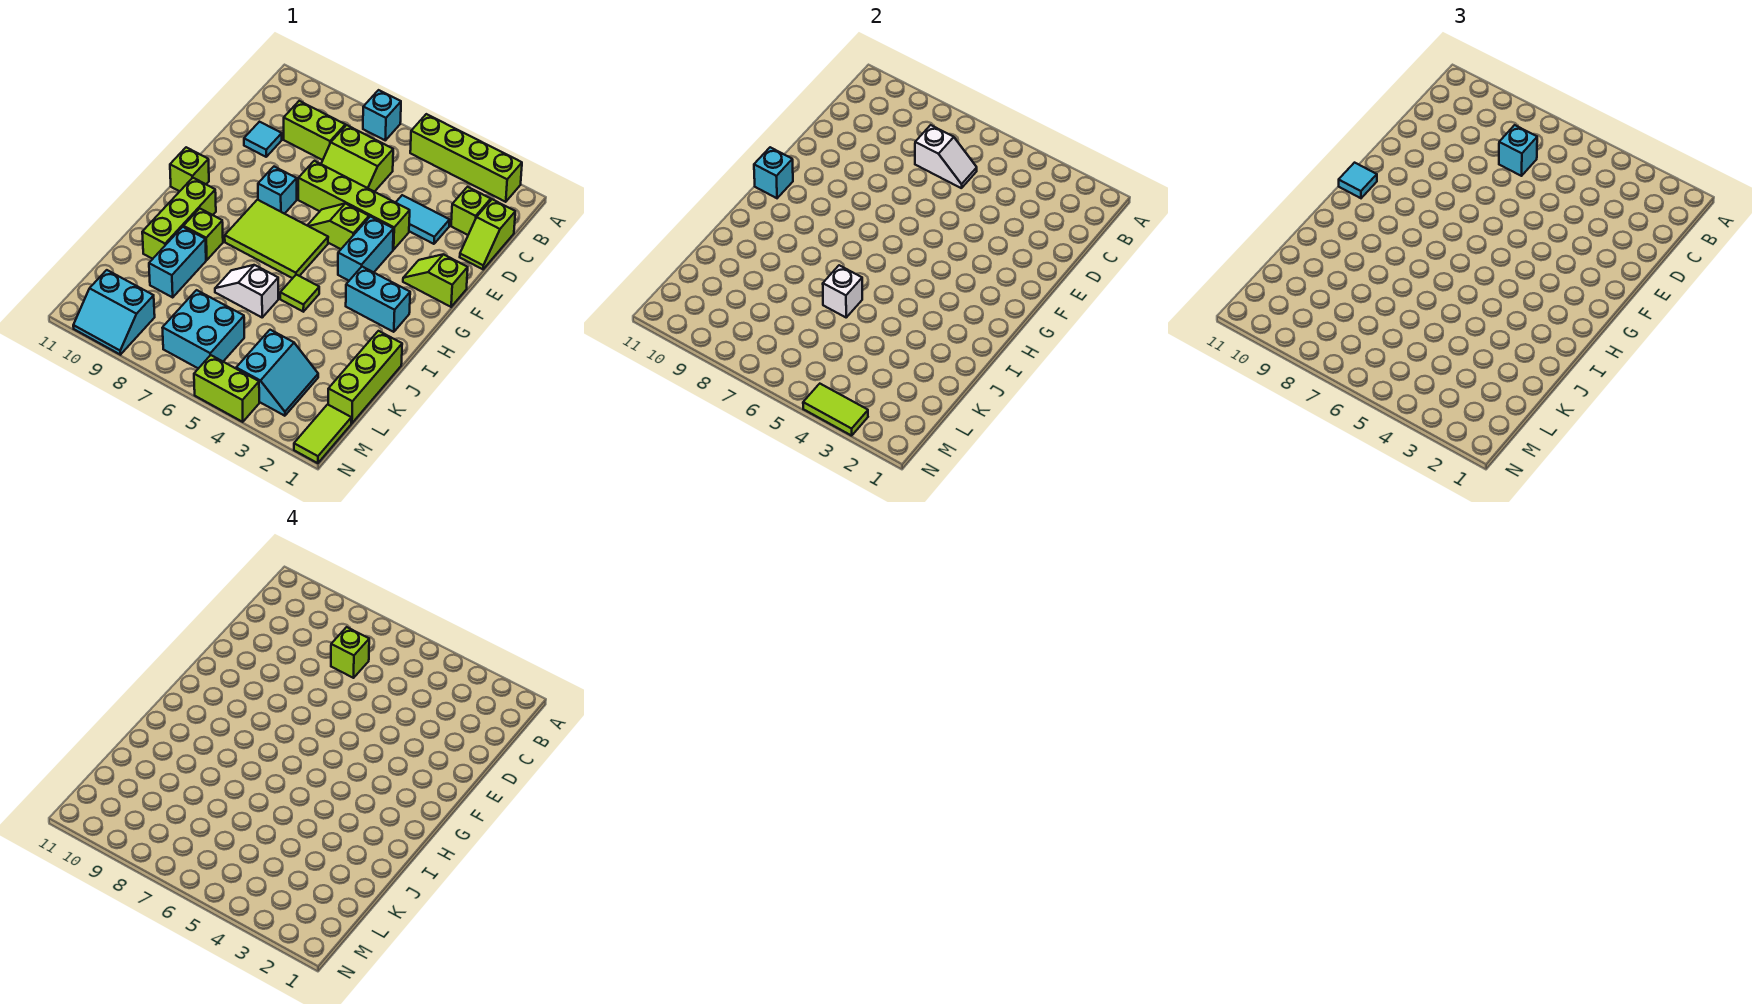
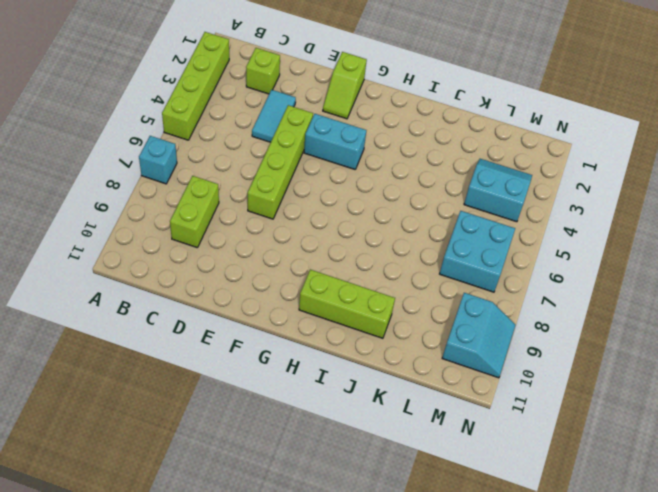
none -> lime 1x2 slope [460,199,515,269]
none -> lime 2x2 slope [321,125,393,192]
none -> cyan 1x1 tile [244,122,282,157]
none -> lime 1x2 slope [307,203,369,249]

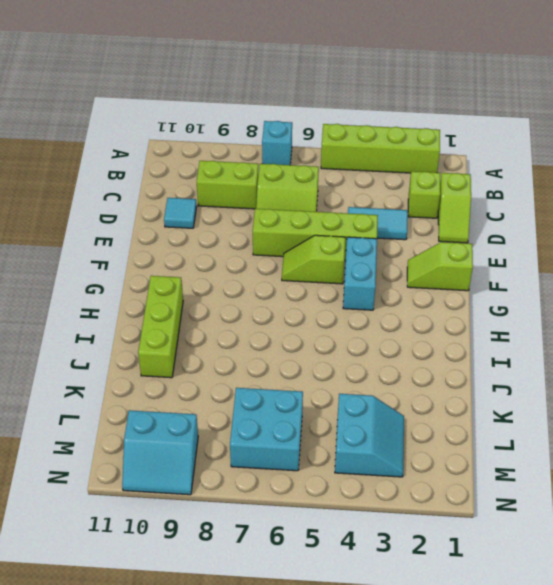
none -> cyan 1x1 brick [258,167,297,214]
none -> lime 2x3 tile [225,200,328,278]
none -> lime 1x1 brick [170,147,209,191]
none -> cyan 1x2 brick [346,267,410,332]

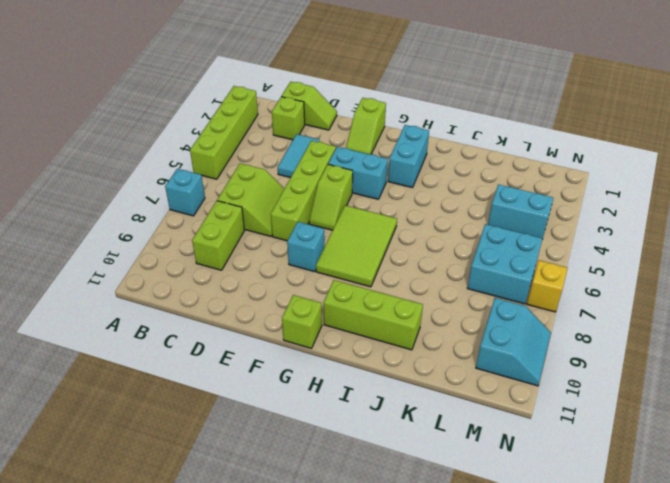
yellow 1x1 brick [527,260,567,312] -> none
none -> cyan 1x1 tile [244,122,282,157]
none -> lime 1x1 tile [280,275,319,312]
none -> lime 1x1 brick [183,208,223,260]
none -> lime 1x3 brick [328,331,402,423]

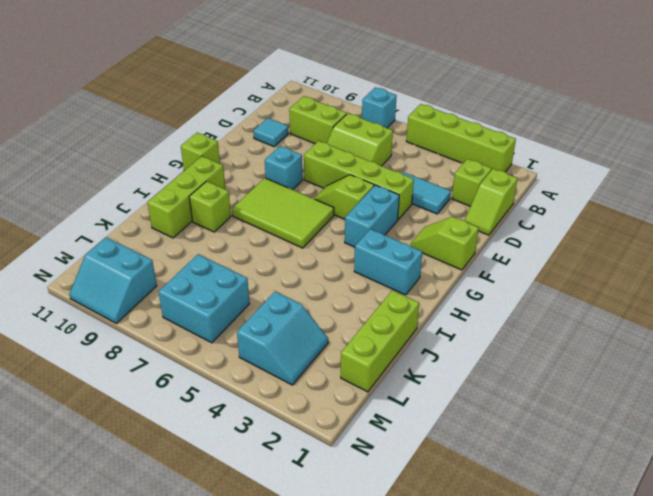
none -> lime 1x1 tile [280,275,319,312]
none -> white 1x2 slope [215,265,278,317]
none -> cyan 1x2 brick [149,227,206,297]
none -> lime 1x2 tile [294,404,351,463]

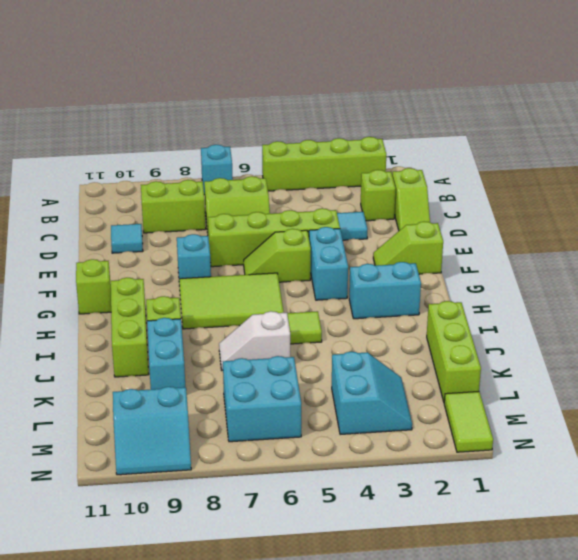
none -> lime 1x2 brick [194,355,259,422]
none -> white 1x2 slope [915,125,977,188]
none -> cyan 1x1 brick [754,147,793,198]
none -> white 1x1 brick [823,265,862,317]

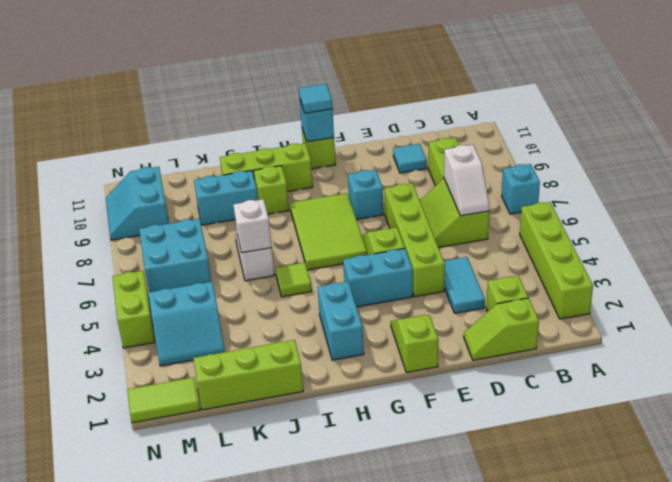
none -> lime 1x2 tile [803,384,868,436]
none -> cyan 1x1 brick [1499,125,1537,176]
none -> lime 1x1 brick [331,627,369,678]

